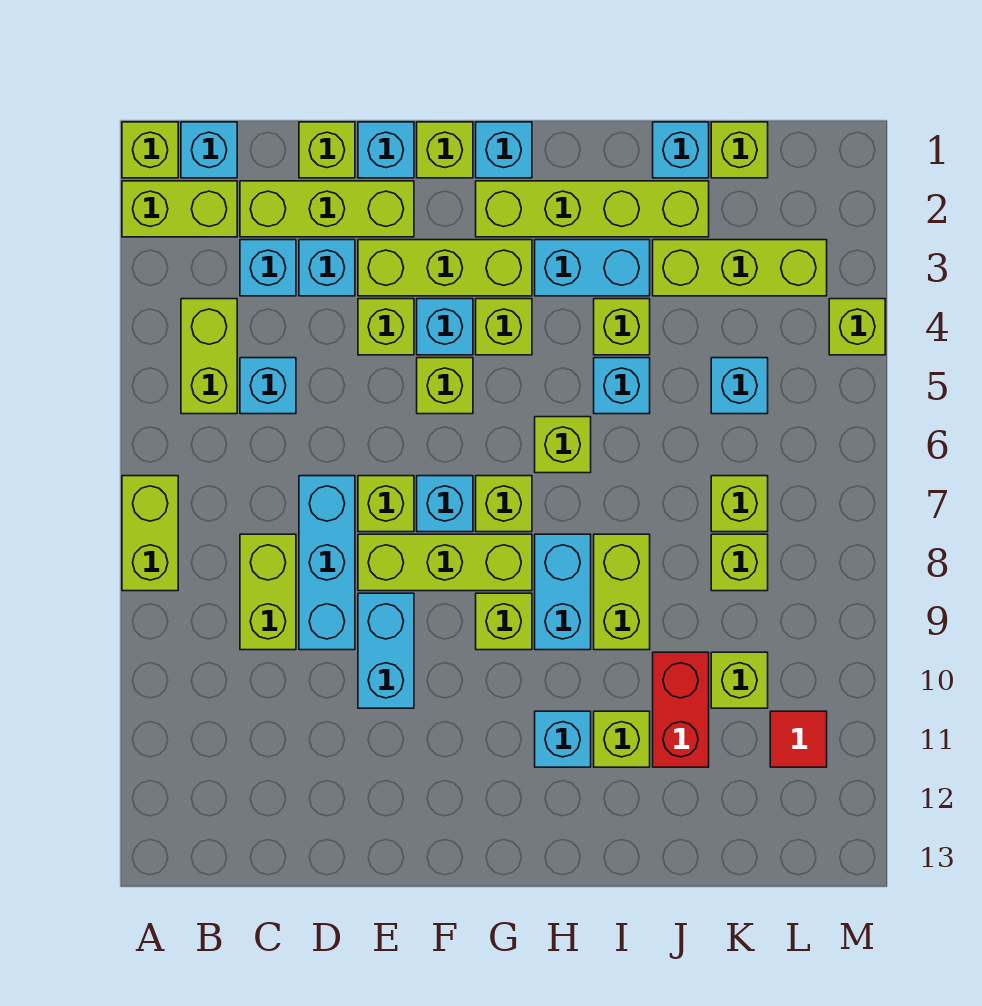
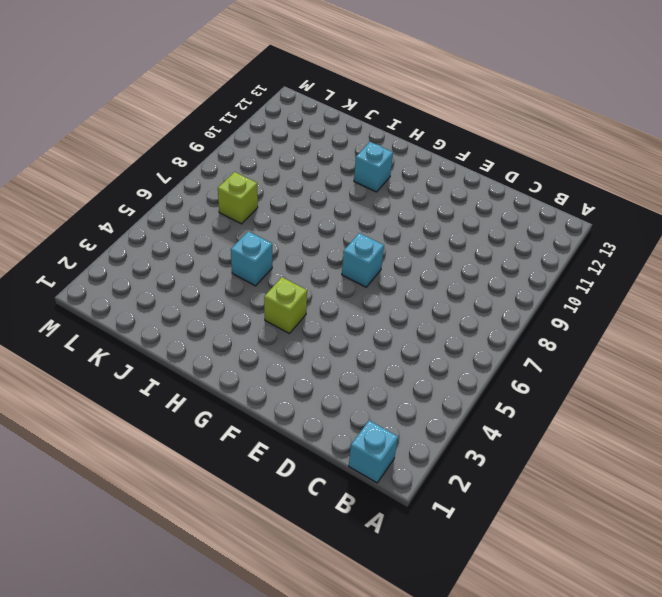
none -> lime 1x1 brick [122,122,178,178]
none -> lime 1x2 brick [122,181,237,237]
none -> lime 1x2 brick [122,476,178,591]
none -> lime 1x2 brick [181,299,237,414]

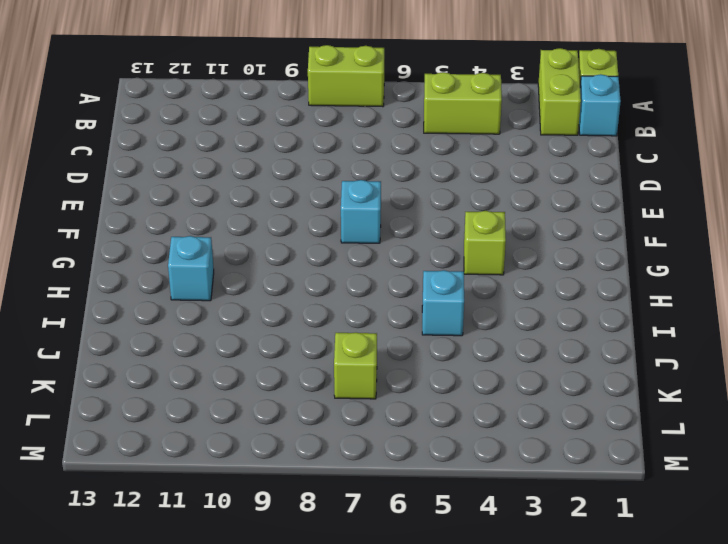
none -> lime 1x3 brick [240,181,414,237]
none -> cyan 1x1 brick [240,240,296,296]
none -> cyan 1x1 brick [240,358,296,414]
none -> lime 1x2 brick [240,534,296,650]

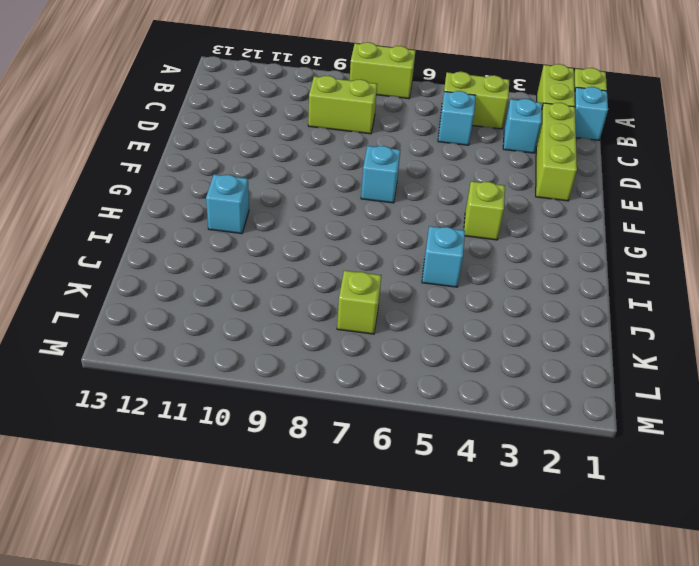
none -> lime 1x1 brick [299,122,355,178]
none -> cyan 1x1 brick [299,240,355,296]
none -> cyan 1x3 brick [299,476,355,650]
none -> cyan 1x1 brick [358,122,414,178]

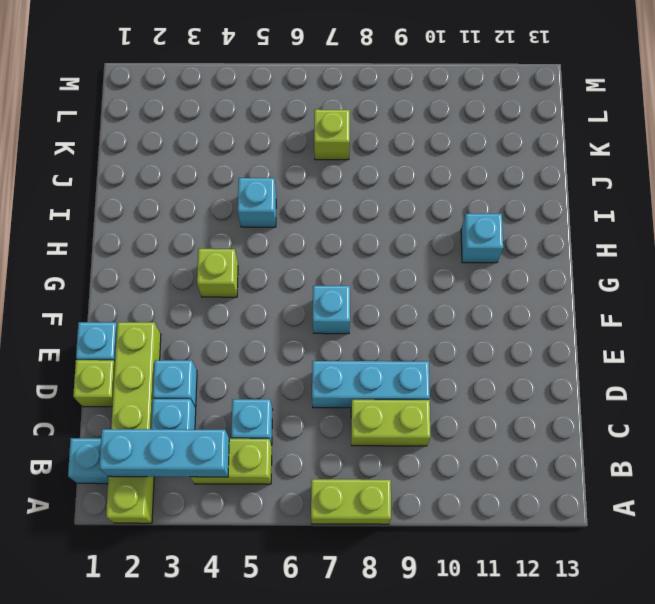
cyan 1x3 brick [99,429,229,477] -> none
none -> lime 1x1 brick [122,122,178,178]
none -> lime 1x3 brick [358,240,532,296]
none -> lime 1x1 brick [358,299,414,355]
none -> lime 1x1 brick [358,476,414,532]

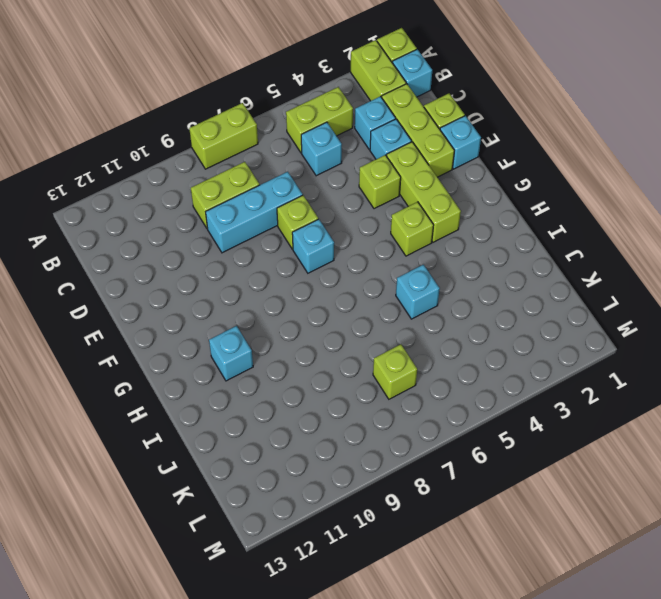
none -> lime 1x3 brick [358,534,532,591]
none -> cyan 1x2 brick [358,593,414,708]
none -> lime 1x1 brick [417,122,473,178]
none -> cyan 1x1 brick [417,299,473,355]

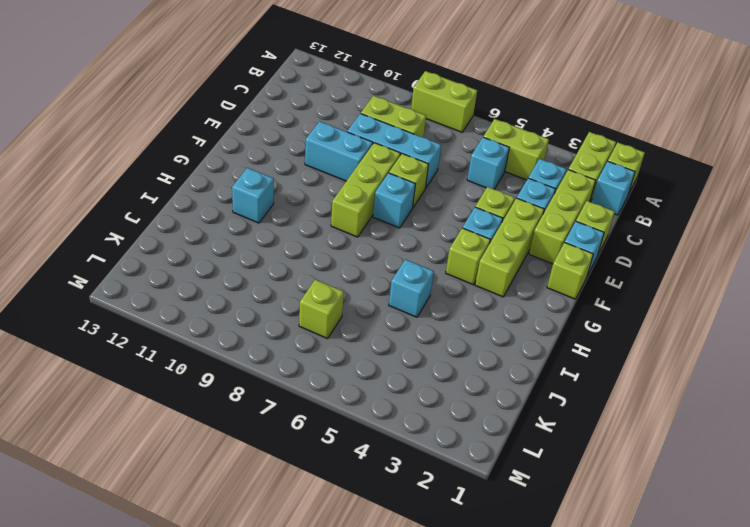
none -> lime 1x1 brick [417,358,473,414]
none -> cyan 1x1 brick [476,122,532,178]
none -> lime 1x4 brick [476,181,709,237]
none -> lime 1x1 brick [476,476,532,532]

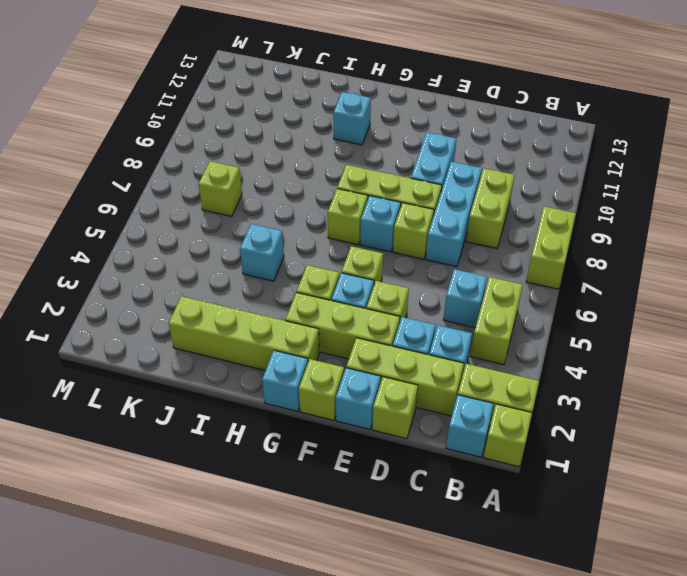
none -> lime 1x1 brick [476,593,532,650]
none -> cyan 1x2 brick [535,240,650,296]
none -> lime 1x1 brick [535,417,591,473]
none -> cyan 1x2 brick [535,534,591,650]

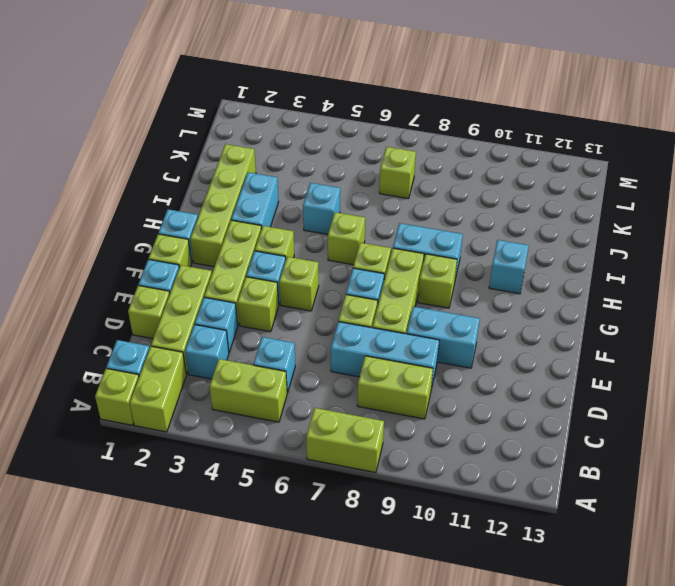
none -> lime 1x1 brick [594,299,650,355]
none -> lime 1x2 brick [594,534,650,650]
none -> lime 1x1 brick [594,711,650,767]
none -> cyan 1x1 brick [653,122,709,178]

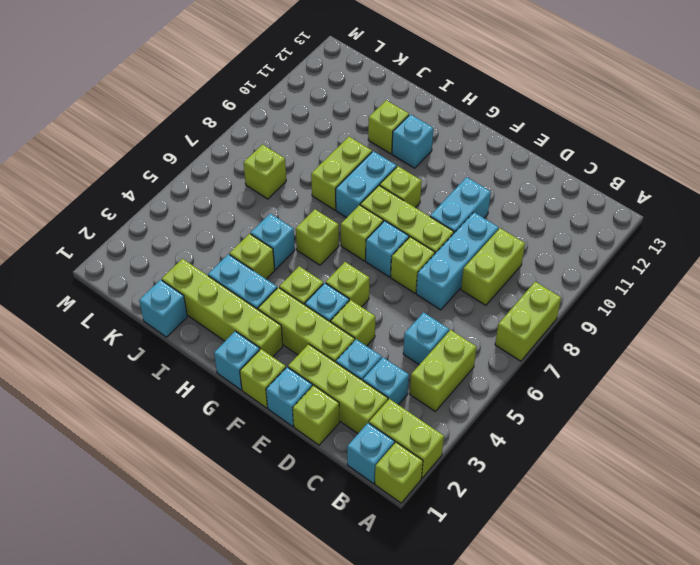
none -> lime 1x3 brick [653,240,827,296]
none -> red 1x2 brick [653,652,709,767]
none -> lime 1x1 brick [711,122,768,178]
none -> cyan 1x1 brick [711,358,768,414]

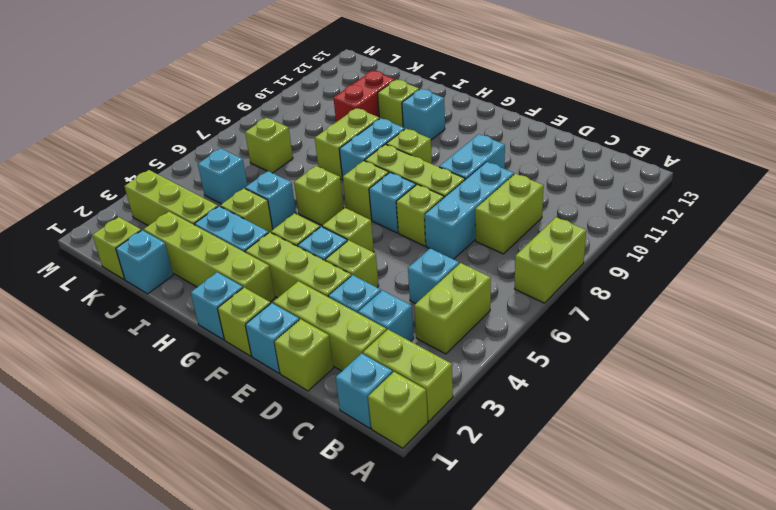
none -> lime 1x1 brick [711,534,768,591]
none -> lime 1x1 brick [711,652,768,708]
none -> red 1x1 tile [770,711,827,767]
none -> lime 1x1 brick [829,299,885,355]

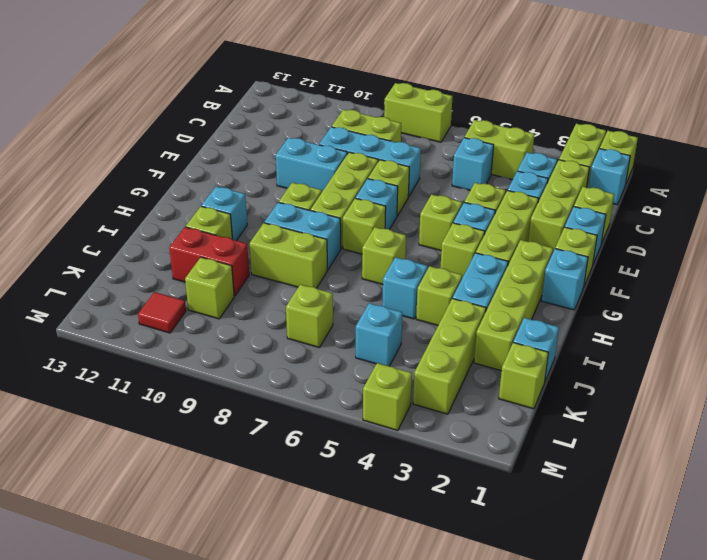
none -> lime 1x1 brick [711,534,768,591]

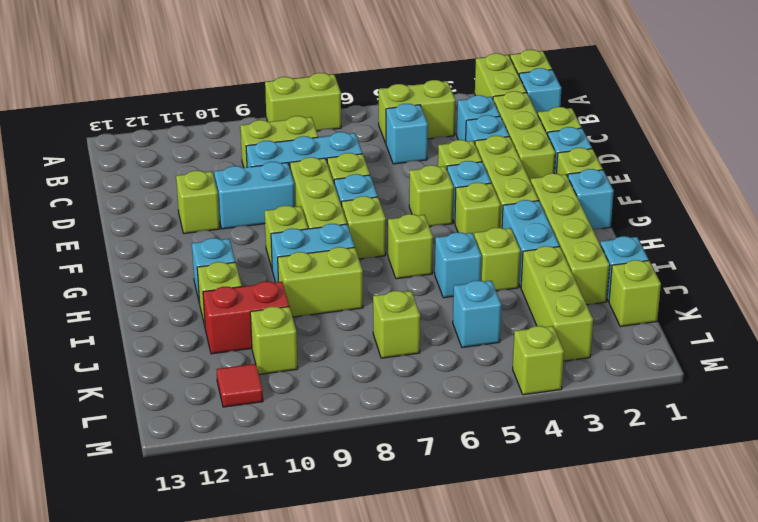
lime 1x1 brick [176,171,220,234] -> lime 1x1 brick moved to [711,534,768,591]

